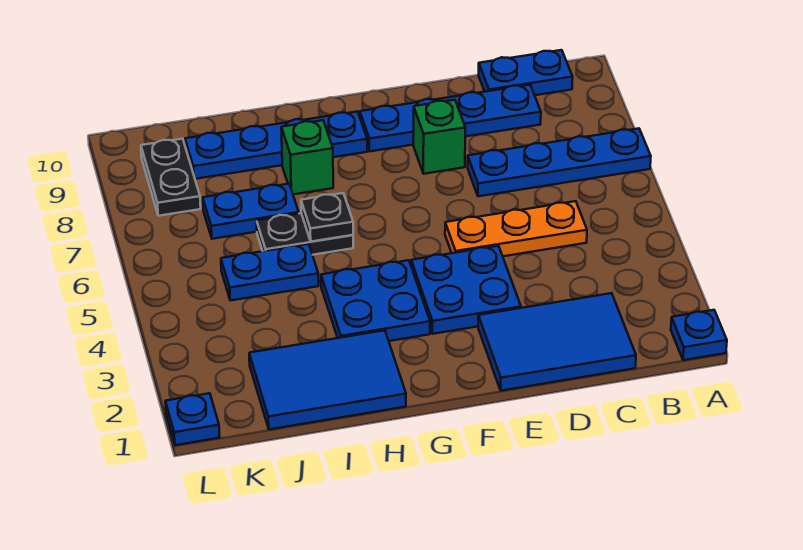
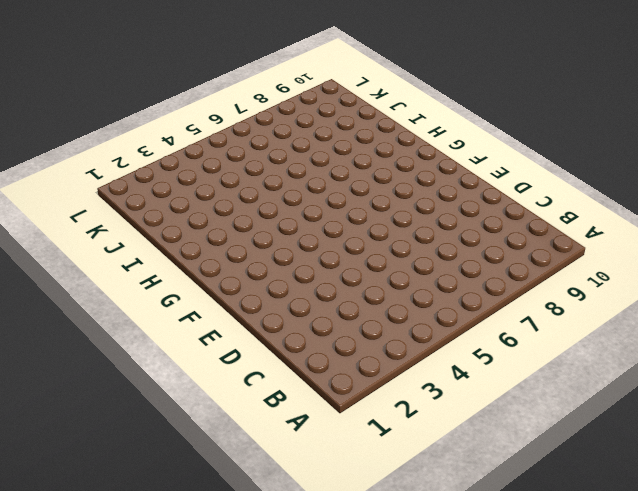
none -> blue 1x1 plate [671,310,727,360]
none -> blue 1x4 plate [468,128,651,196]
none -> blue 1x2 plate [479,50,573,95]

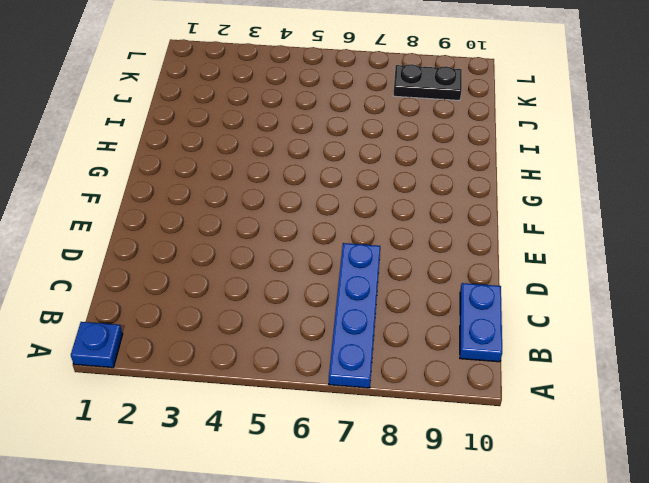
none -> blue 2x3 tile [478,293,636,391]
none -> orange 1x3 plate [445,201,587,256]
none -> blue 1x4 plate [360,85,541,151]

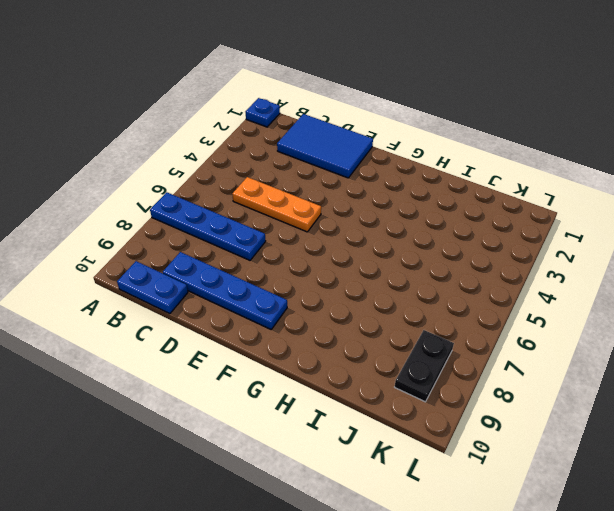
none -> blue 2x2 plate [411,246,521,334]
none -> green 1x1 brick [413,100,465,174]
none -> blue 2x2 plate [321,260,430,341]

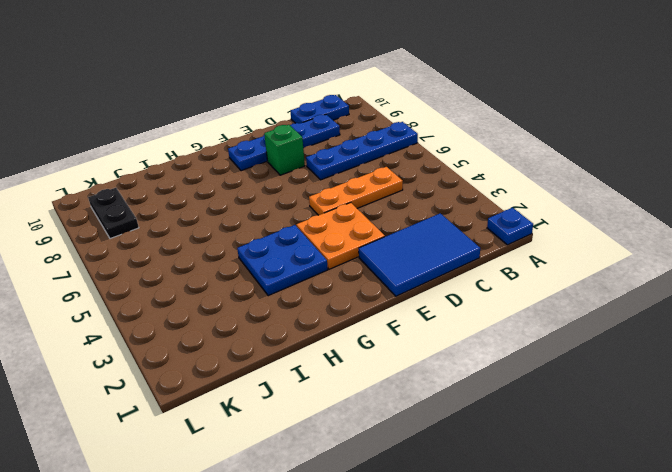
orange 2x2 plate [296,203,385,269] -> blue 2x2 plate [411,246,521,334]
none -> blue 1x4 plate [185,112,367,179]
none -> blue 2x3 tile [249,330,406,429]
none -> black 1x2 plate [257,213,353,255]

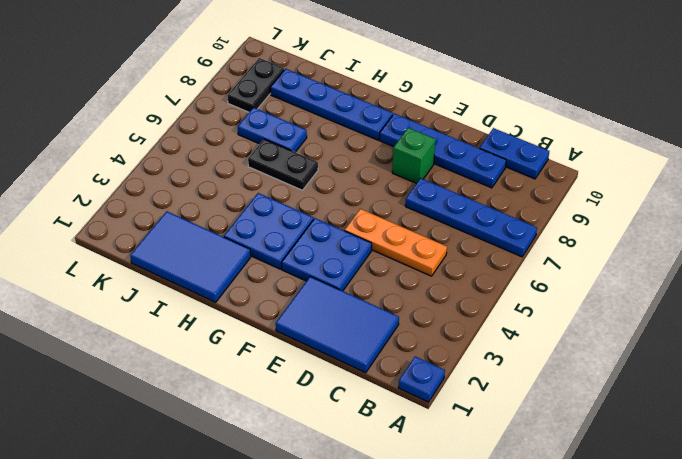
none -> green 1x1 brick [281,120,333,194]
none -> blue 1x2 plate [221,244,319,300]
none -> blue 1x1 plate [165,393,220,445]

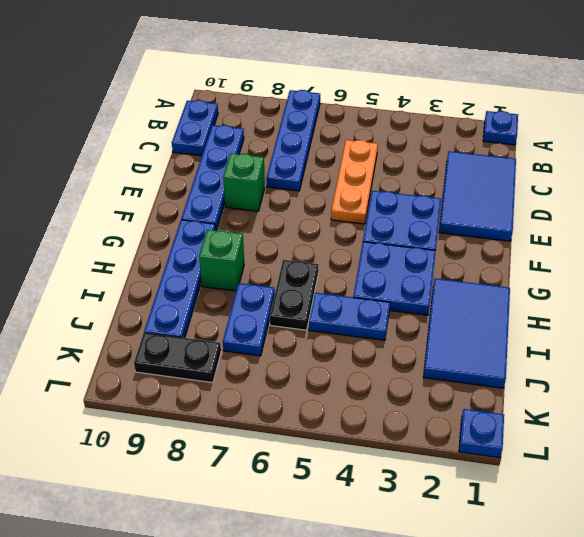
blue 1x2 plate [309,293,390,340] -> blue 1x2 plate turned to [221,244,319,300]
none -> black 1x1 plate [301,193,353,242]

